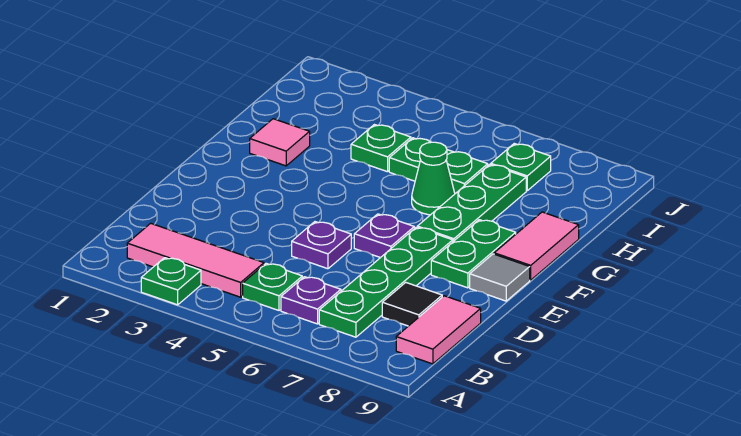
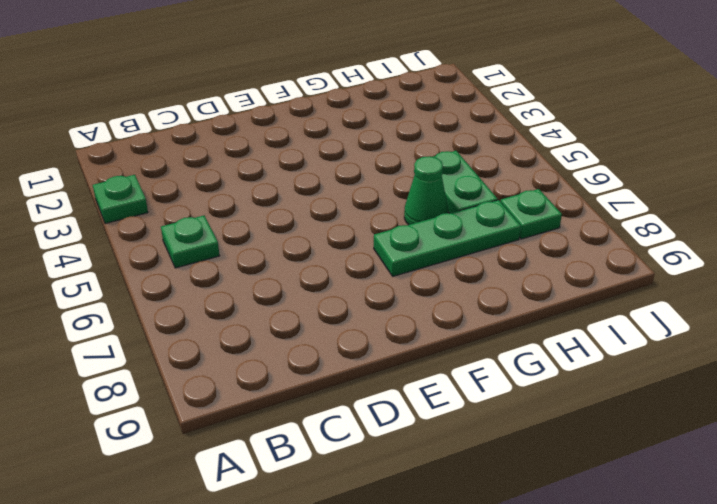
none -> pink 1x3 tile [127,223,264,297]
none -> purple 1x1 plate [281,277,341,324]
none -> green 1x4 plate [319,227,453,337]

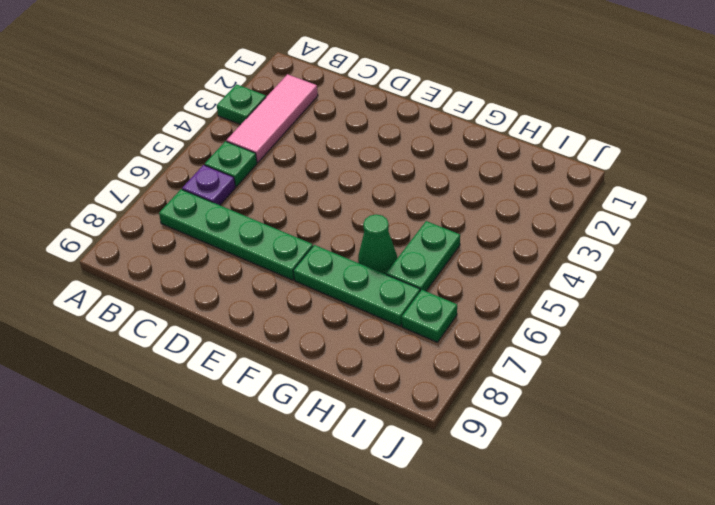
none -> pink 1x2 tile [396,296,481,364]
none -> black 1x1 tile [382,282,442,326]
none -> purple 1x1 plate [292,222,351,269]

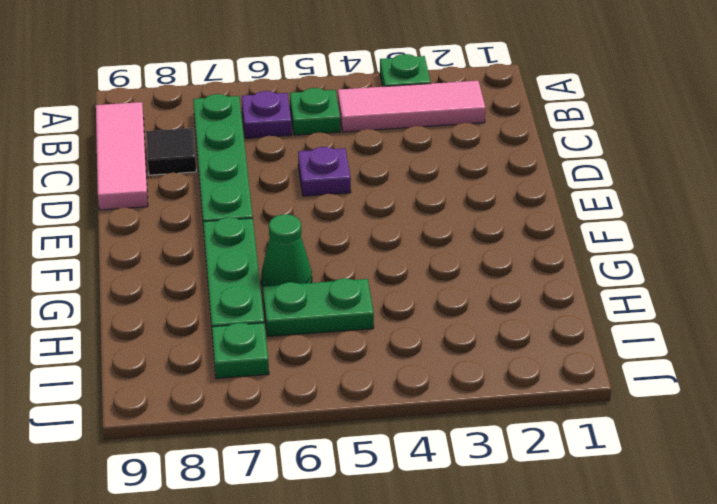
pink 1x3 tile [96,102,148,210] -> pink 1x2 tile [396,296,481,364]
none -> purple 1x1 plate [354,214,414,258]
none -> green 1x2 plate [431,220,516,288]
none -> grey 1x1 tile [470,254,530,301]

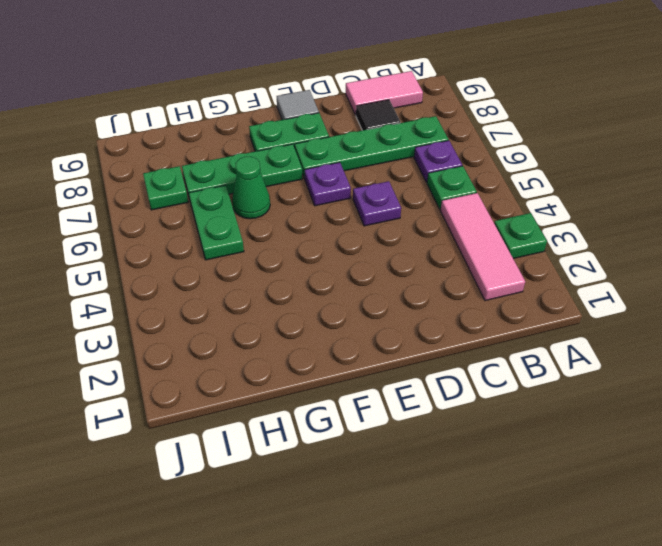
none -> pink 1x2 tile [494,212,579,280]
none -> pink 1x1 tile [250,119,310,166]
none -> green 1x1 plate [351,125,411,172]

